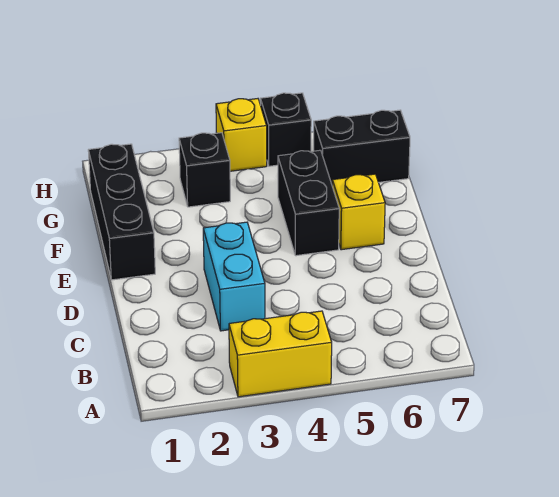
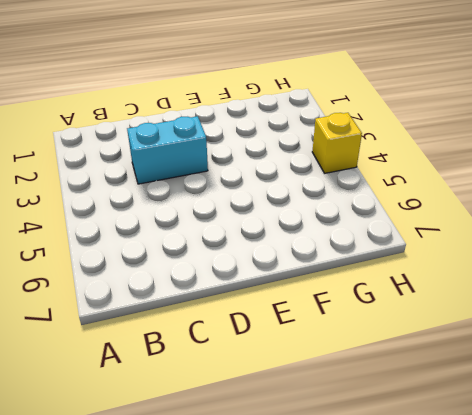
none -> yellow 1x2 brick [229,311,332,397]
none -> black 1x3 brick [88,144,155,280]

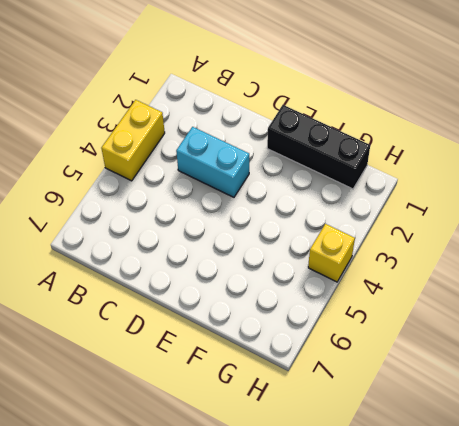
none -> black 1x2 brick [278,150,339,256]
none -> yellow 1x1 brick [332,174,385,250]

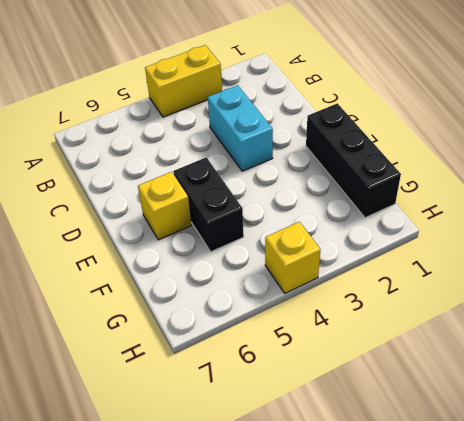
none -> black 1x1 brick [179,133,230,207]
none -> black 1x2 brick [314,110,410,184]

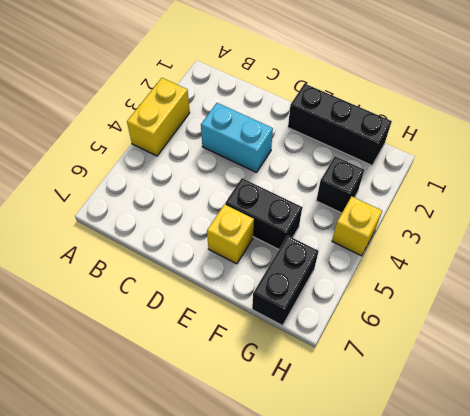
none -> black 1x1 brick [260,93,311,166]

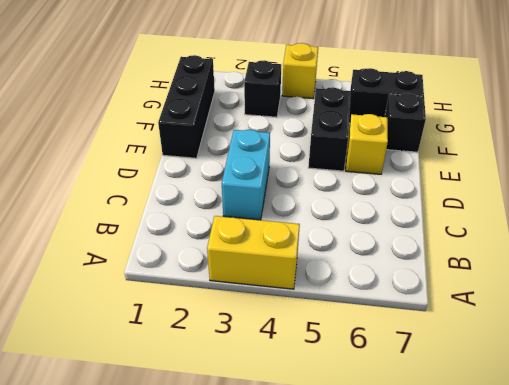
black 1x1 brick [385,93,426,152] -> black 1x1 brick moved to [260,93,311,166]

